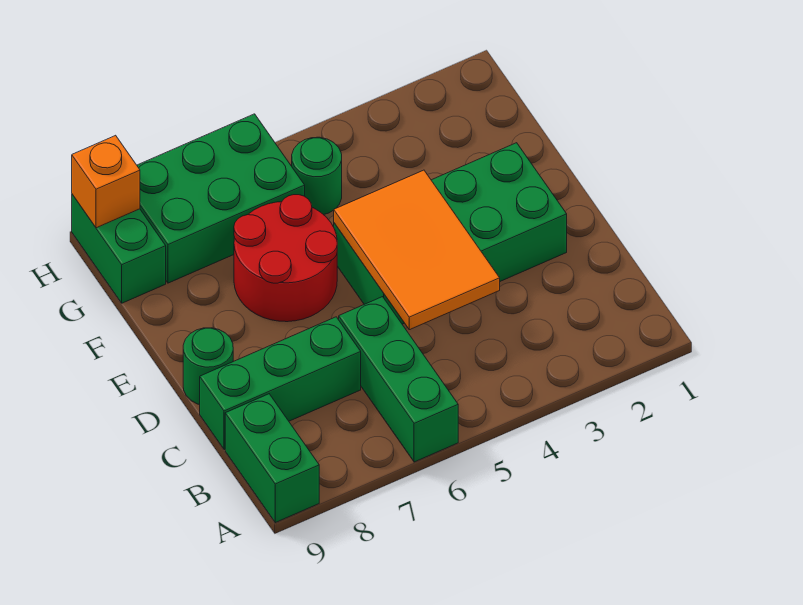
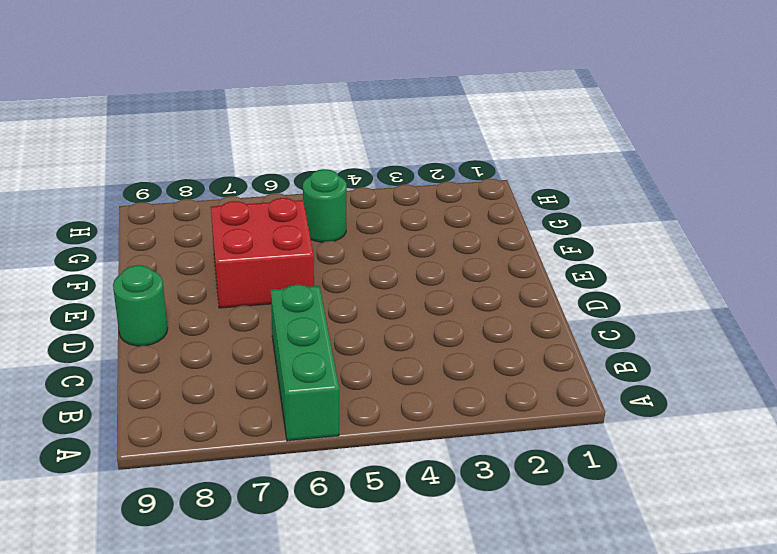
red 2x2 brick [211,198,314,308] -> red 2x2 round brick [234,195,337,322]
none -> green 1x2 brick [225,394,319,523]
none -> green 1x3 brick [200,317,361,450]

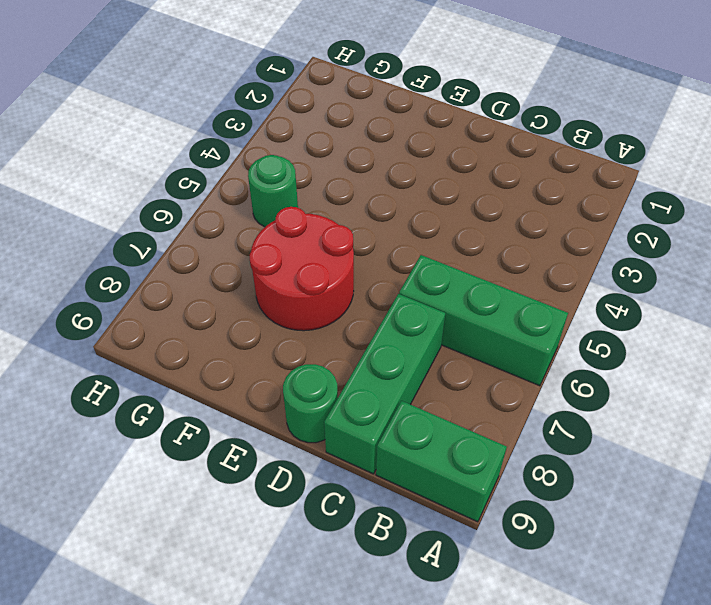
none -> green 2x4 brick [334,143,567,324]
none -> green 2x3 brick [137,114,305,283]

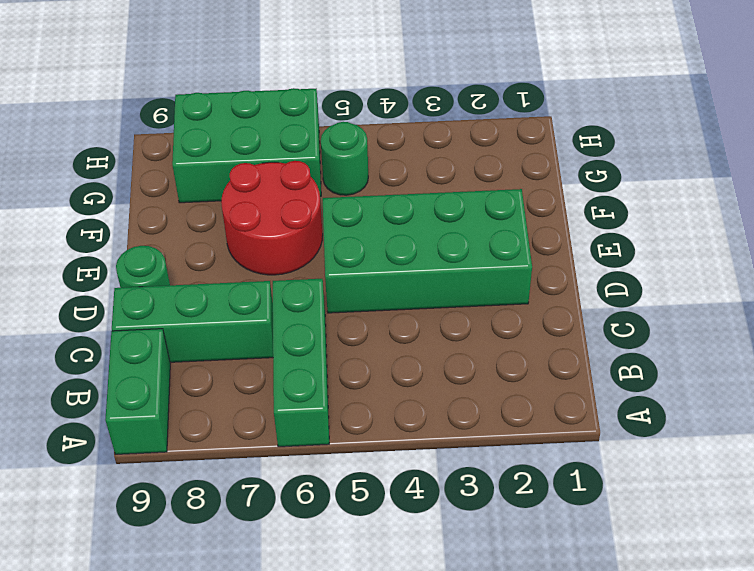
none -> green 1x2 brick [72,195,166,303]
none -> orange 2x3 tile [334,170,500,330]

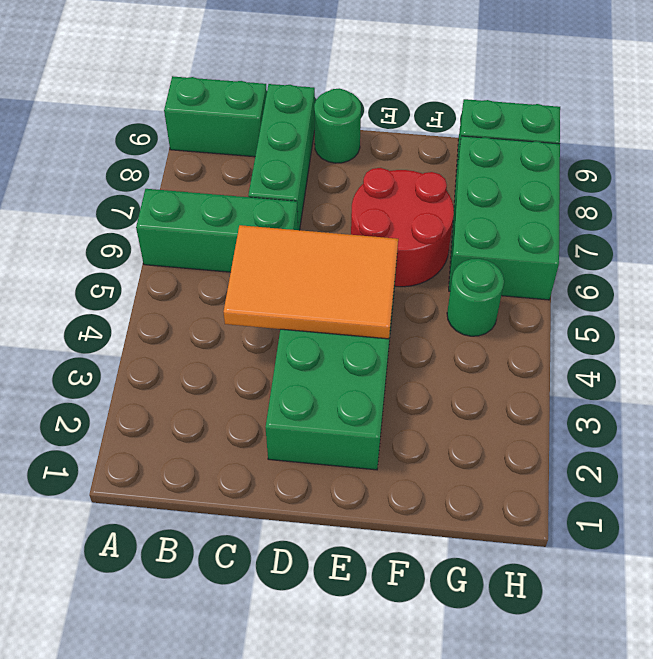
none -> orange 1x1 brick [72,135,140,228]

